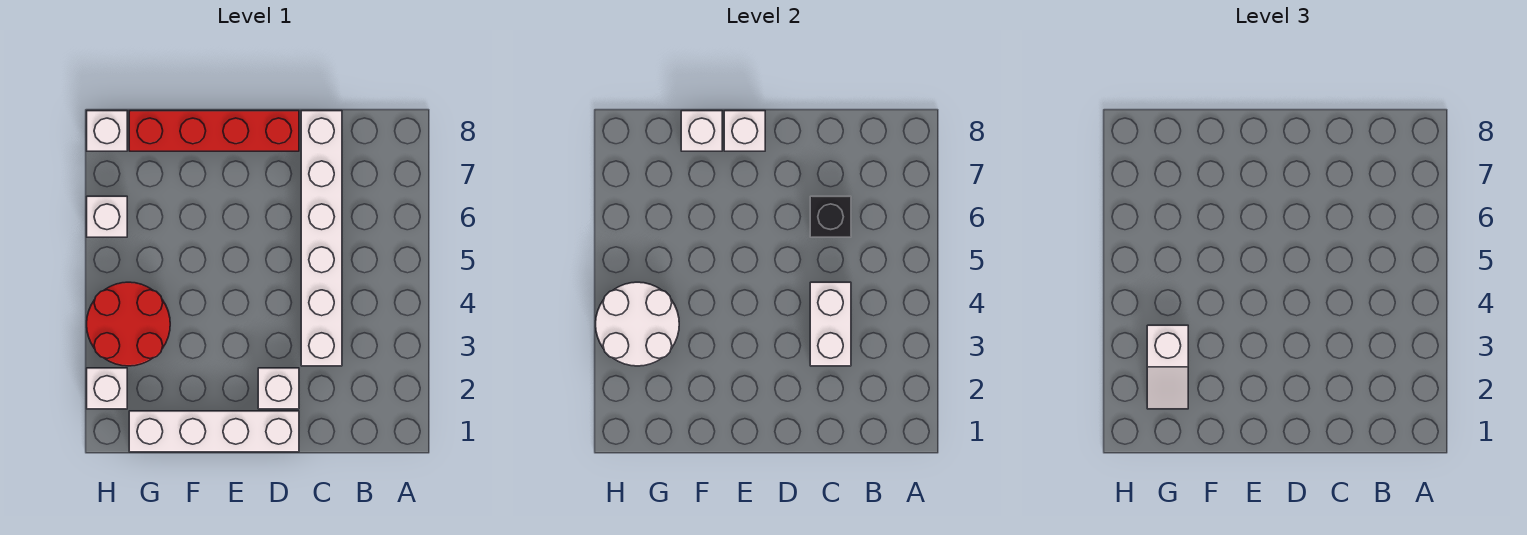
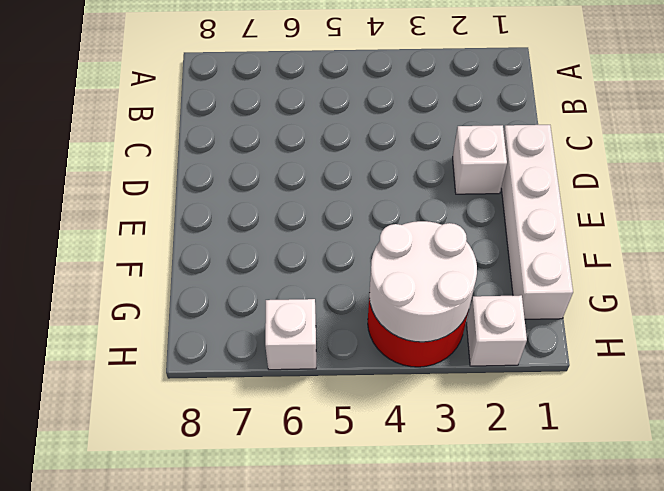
none -> white 1x6 brick [301,111,342,366]
none -> red 1x4 brick [129,111,299,151]
none -> white 1x1 brick [87,111,127,151]

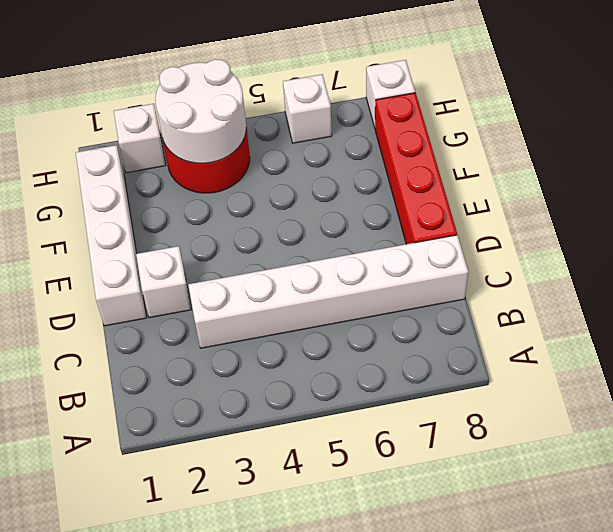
none -> white 1x2 brick [810,282,851,366]
none -> black 1x1 brick [810,196,851,237]
none -> white 1x1 brick [724,111,765,151]

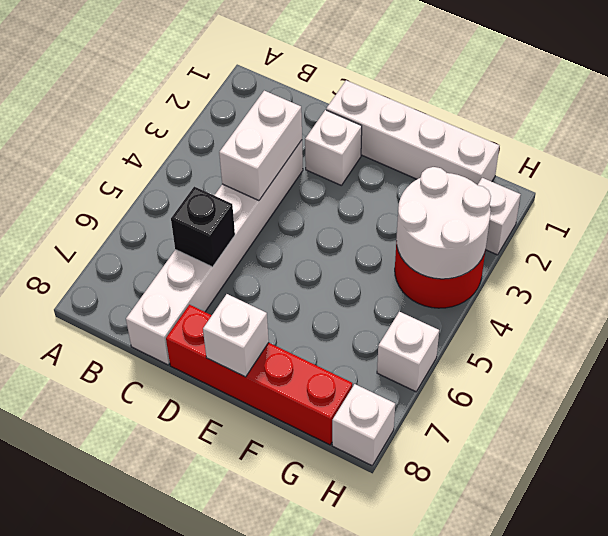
none -> white 1x1 brick [681,111,722,151]
none -> white 1x2 slope [1147,325,1188,409]

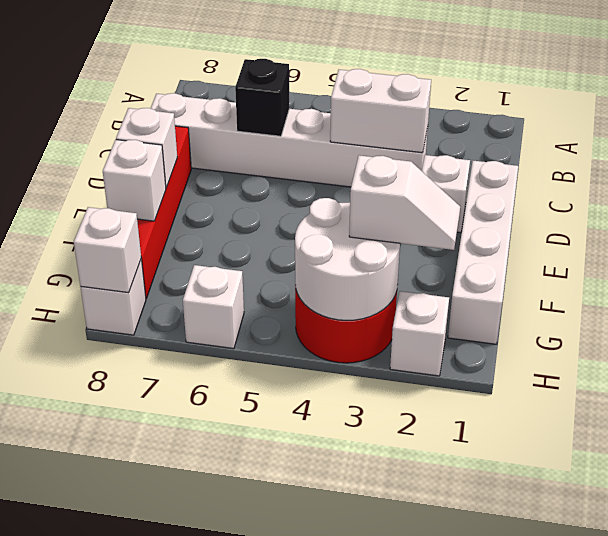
white 1x1 brick [74,207,141,293] -> none

